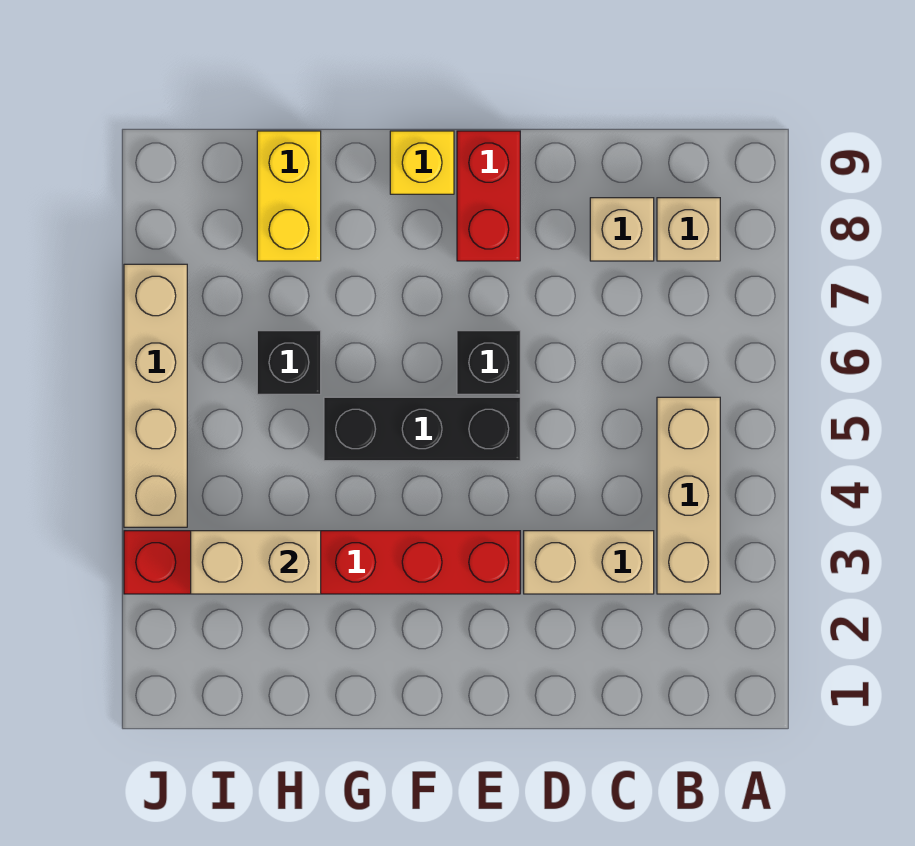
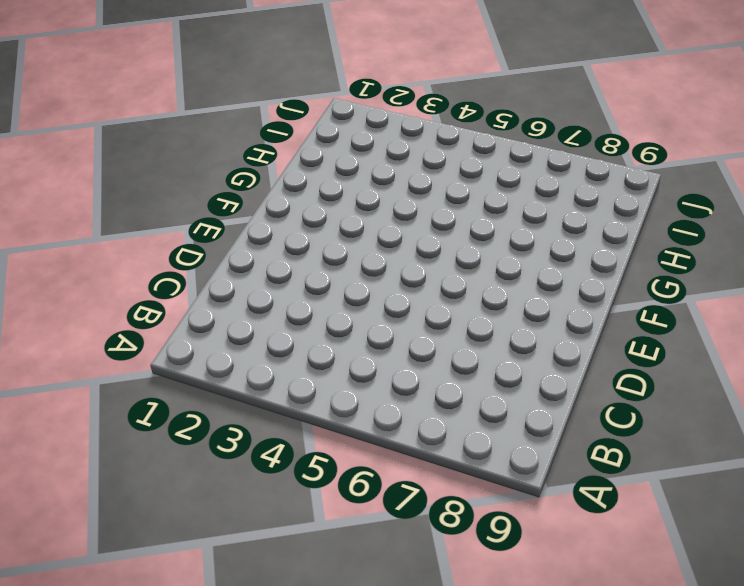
none -> tan 1x3 brick [657,397,720,594]
none -> tan 1x1 brick [657,198,720,261]
none -> tan 1x2 brick [524,531,654,594]

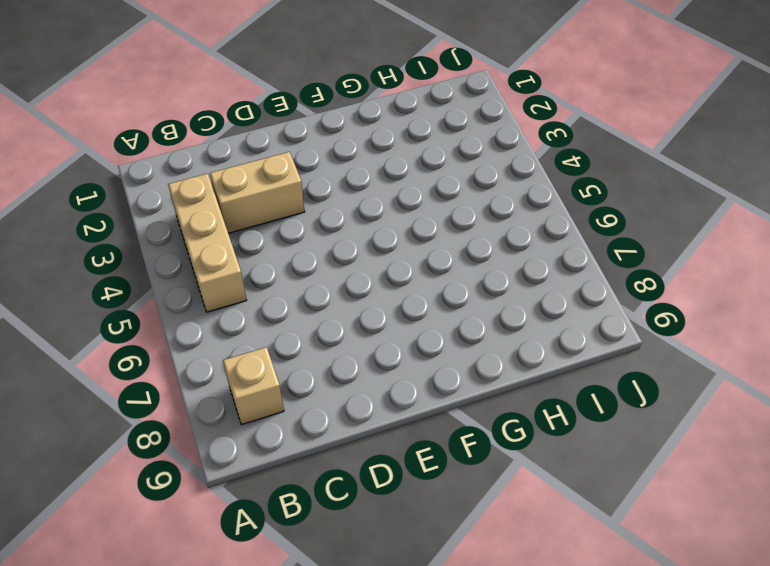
none -> tan 1x1 brick [590,198,654,261]
none -> red 1x6 brick [124,531,520,594]
none -> black 1x3 brick [324,397,520,461]

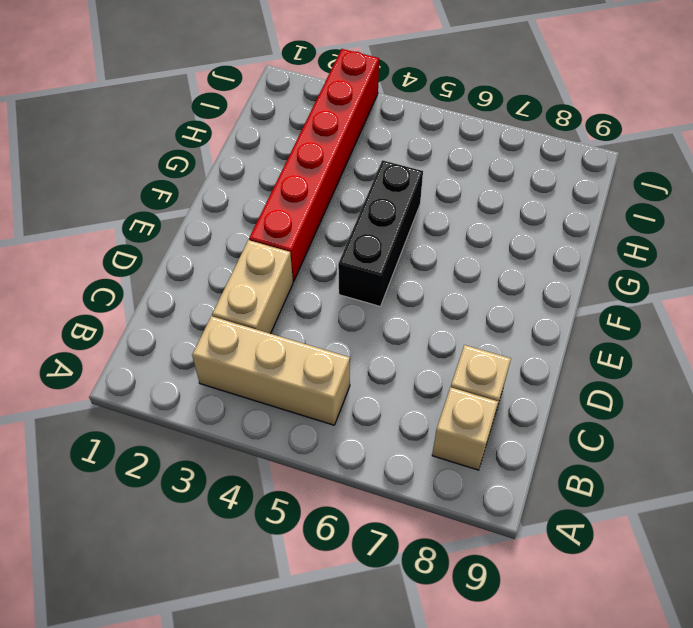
none -> black 1x1 brick [457,331,520,394]
none -> red 1x2 brick [457,131,520,261]
none -> yellow 1x1 brick [390,131,454,194]

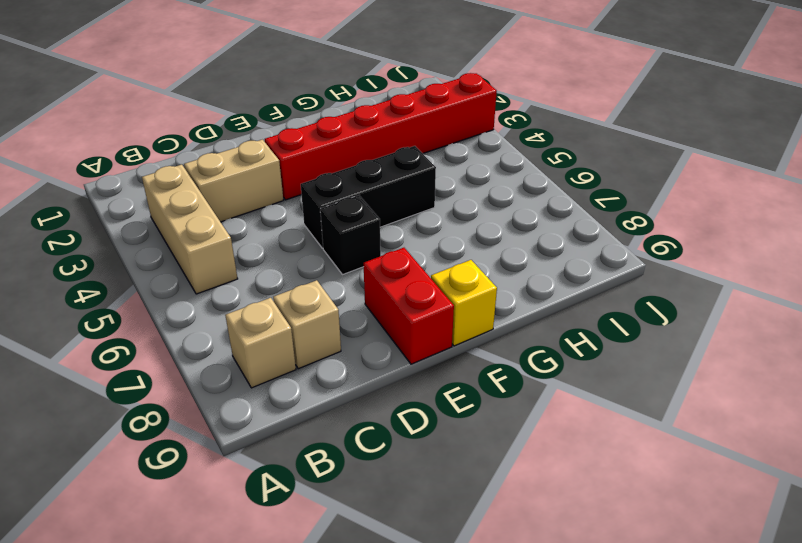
none -> black 1x1 brick [257,331,321,394]
none -> yellow 1x2 brick [257,131,321,261]
none -> tan 1x4 brick [124,264,187,527]

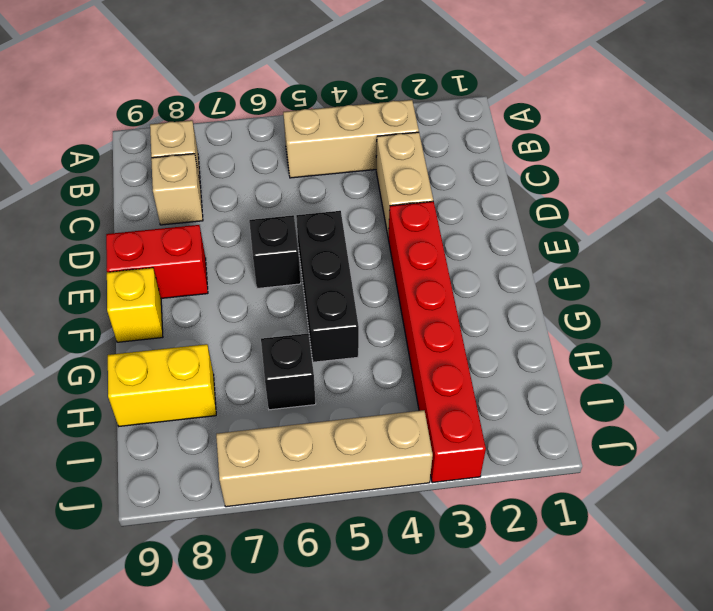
none -> tan 1x2 brick [191,531,321,594]

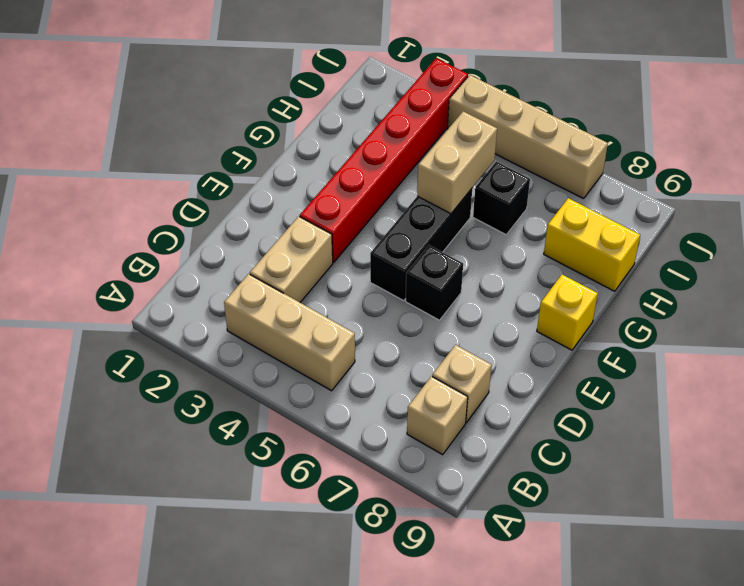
tan 1x2 brick [417,111,497,214] -> tan 1x2 brick moved to [191,531,321,594]
none -> red 1x2 brick [457,131,520,261]

